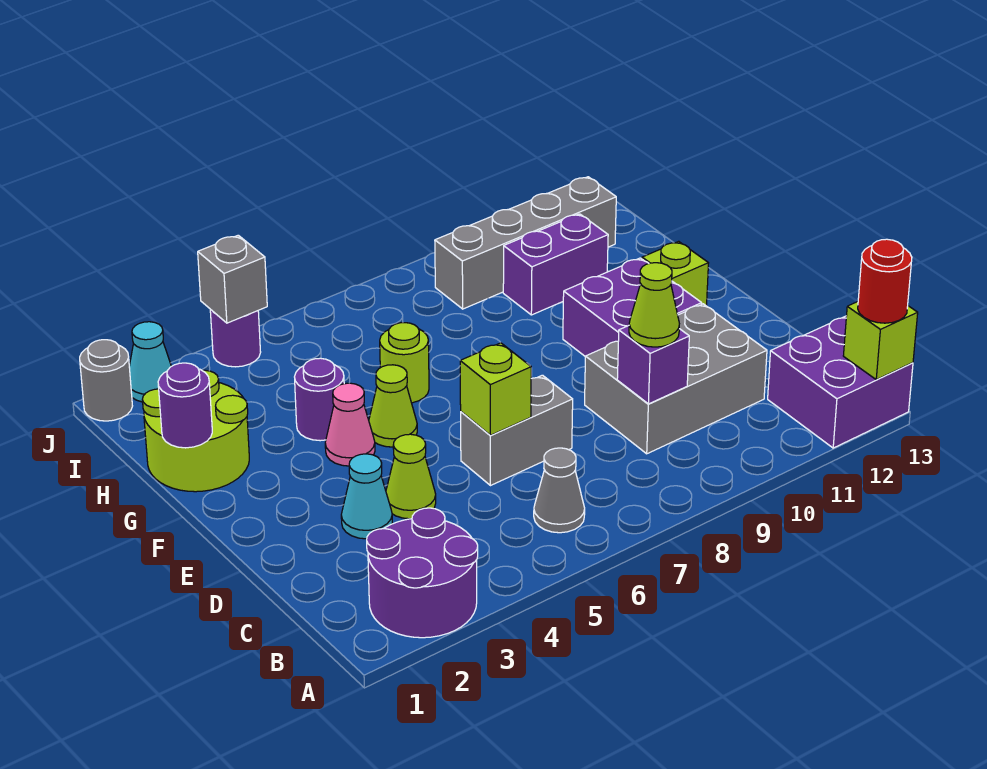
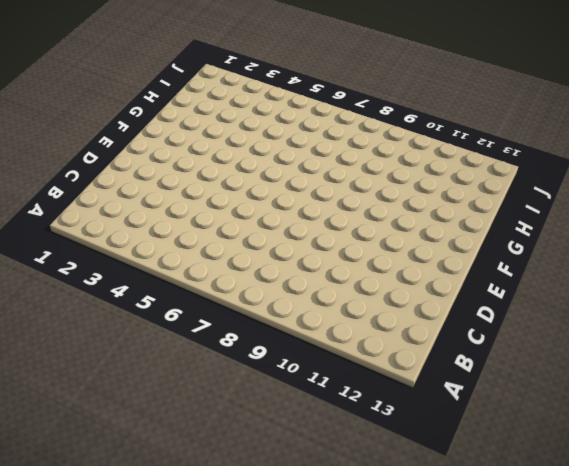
none -> purple 2x2 round brick [367,508,478,638]
none -> purple 2x2 brick [768,316,913,448]
none -> grey 1x1 cone [534,448,585,533]

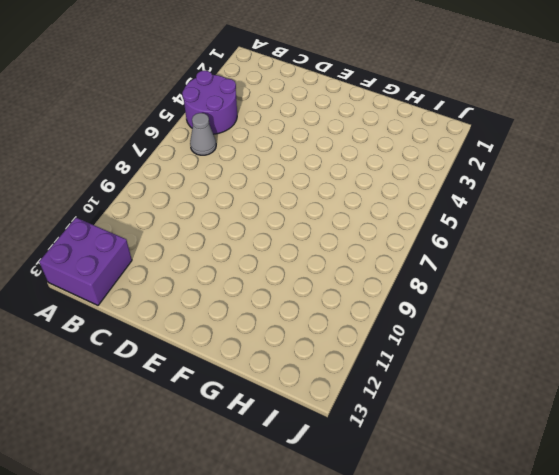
purple 2x2 round brick [182,71,237,134] -> purple 2x2 round brick moved to [367,508,478,638]
none -> grey 2x3 brick [585,304,767,454]
none -> cyan 1x1 cone [341,454,392,539]
none -> lime 1x1 cone [386,434,436,519]

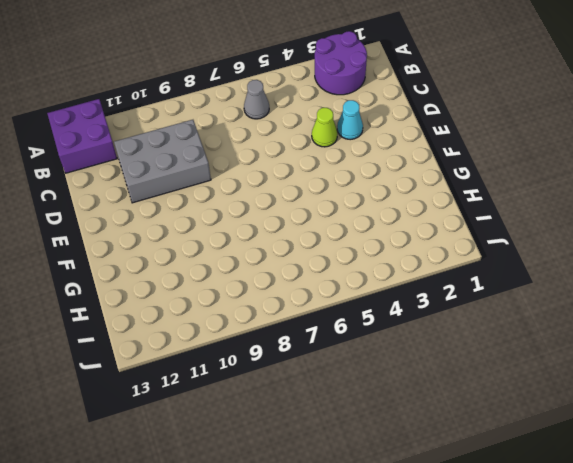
none -> grey 1x2 brick [461,375,573,486]
none -> purple 2x2 brick [563,258,702,356]
none -> pink 1x1 cone [325,383,375,466]

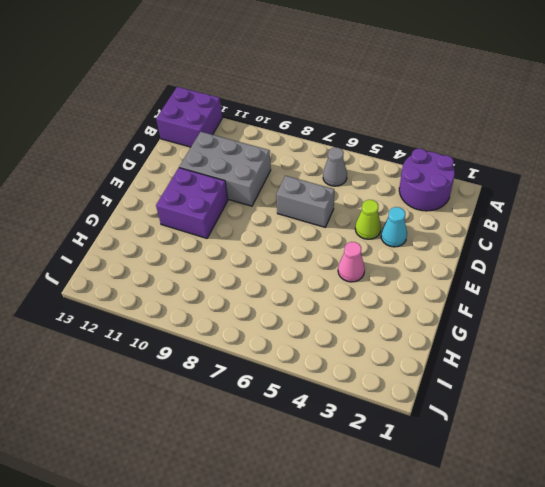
none -> lime 1x1 cone [369,365,417,447]
none -> lime 1x1 brick [642,241,708,306]
none -> lime 2x2 round brick [142,370,249,492]

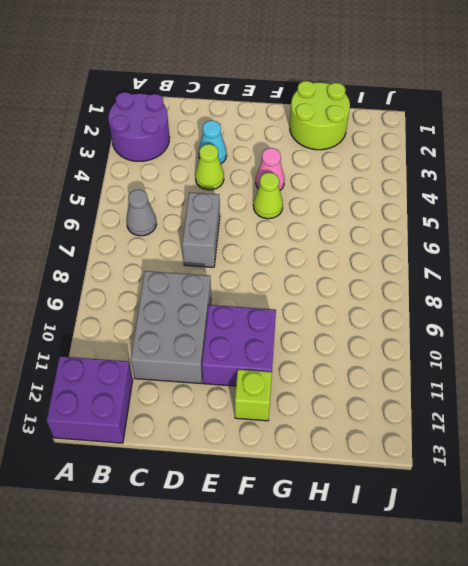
none -> purple 1x1 round brick [295,358,344,441]
none -> lime 1x1 round brick [380,323,429,403]
none -> purple 1x2 brick [503,214,608,315]

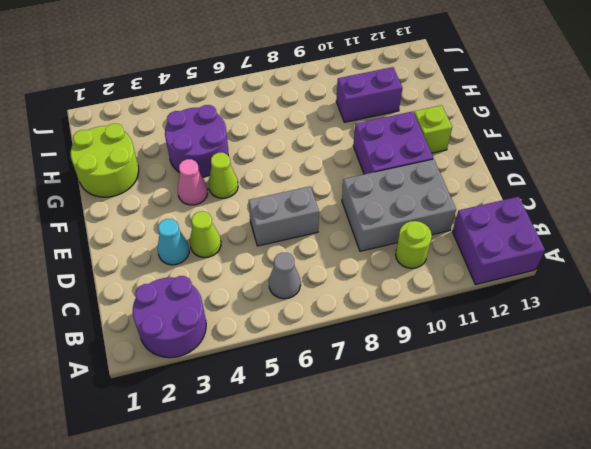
lime 1x1 round brick [395,221,432,268] -> lime 1x1 round brick moved to [380,323,429,403]
purple 2x2 round brick [165,105,228,177] -> purple 1x1 round brick [295,358,344,441]
none -> grey 1x4 brick [435,177,616,309]
none -> grey 1x1 round brick [80,340,132,421]
none -> cyan 1x1 cone [129,322,171,402]

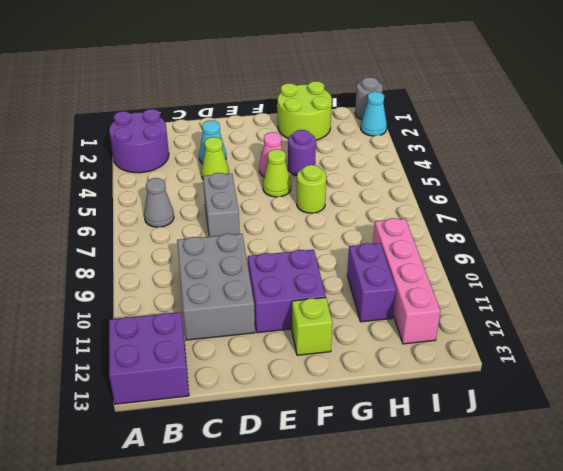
pink 1x4 brick [373,218,441,344] -> grey 1x4 brick [435,177,616,309]
none -> purple 1x1 round brick [210,309,261,367]
none -> lime 1x1 brick [843,302,918,380]
none -> purple 1x1 brick [617,326,689,404]

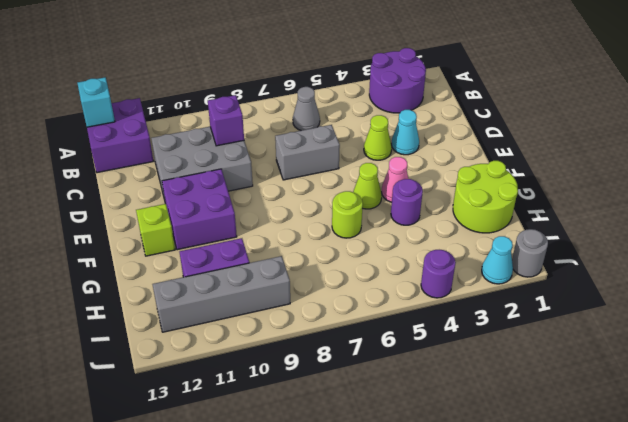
cyan 1x1 brick [77,77,115,127] -> lime 1x1 brick [843,302,918,380]
none -> lime 1x1 brick [460,343,531,435]
none -> purple 1x1 round brick [158,363,212,448]
none -> grey 1x1 brick [198,235,267,323]

